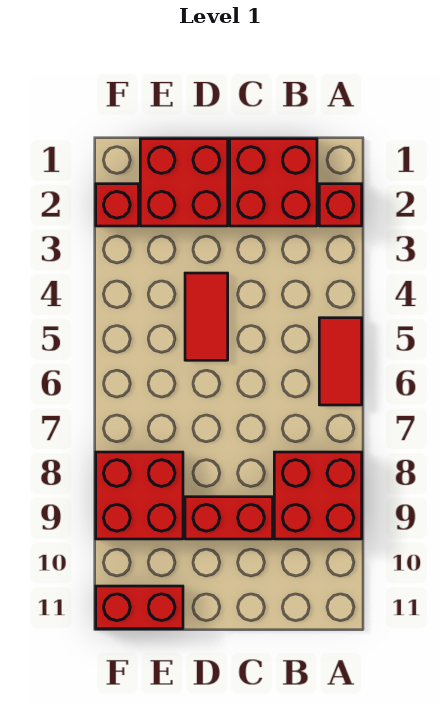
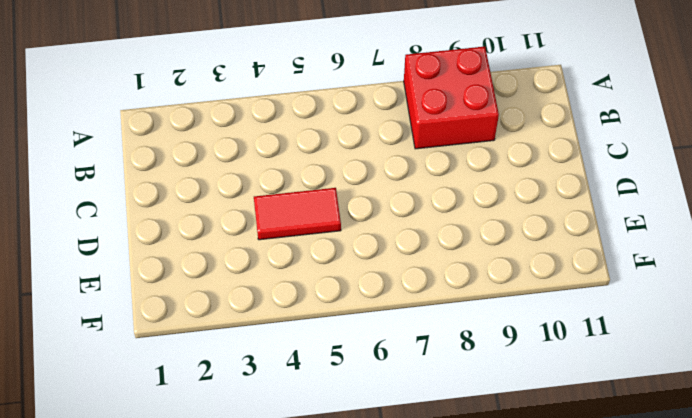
none -> red 1x1 brick [319,184,362,226]
none -> red 1x2 tile [319,318,362,405]

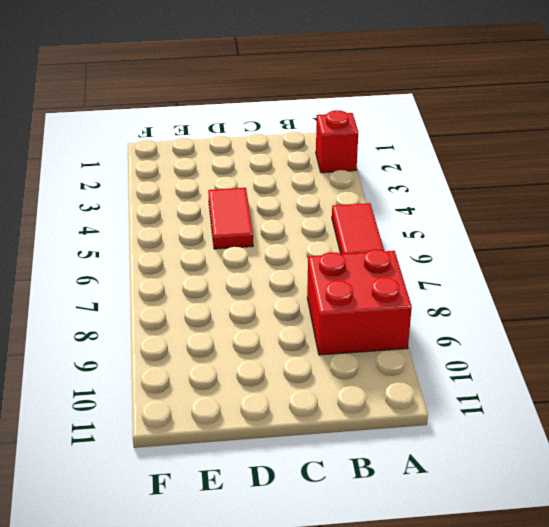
none -> red 2x2 brick [230,139,317,226]
none -> red 1x2 brick [185,497,272,539]

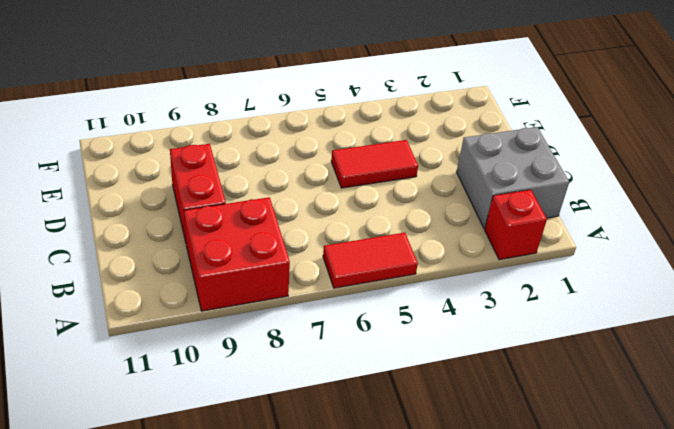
grey 2x2 brick [457,127,569,228] -> red 2x2 brick [230,139,317,226]
none -> red 2x2 brick [140,139,228,226]
none -> red 2x2 brick [96,452,183,539]

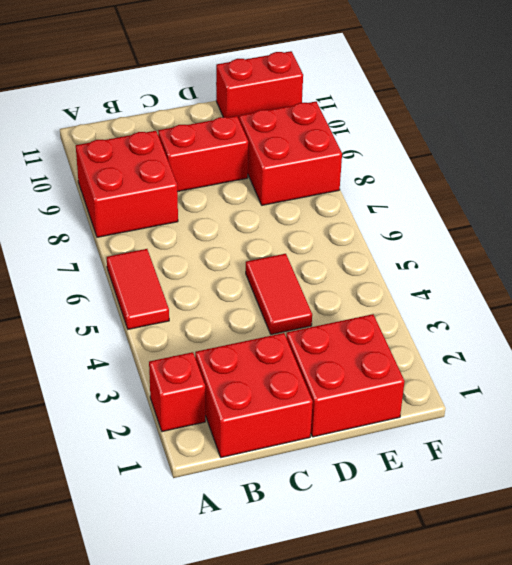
none -> red 1x1 brick [96,184,138,226]

